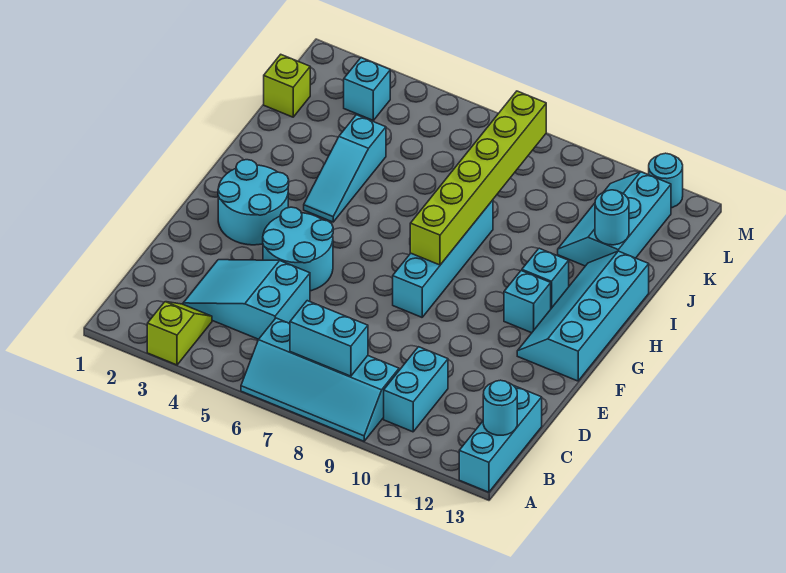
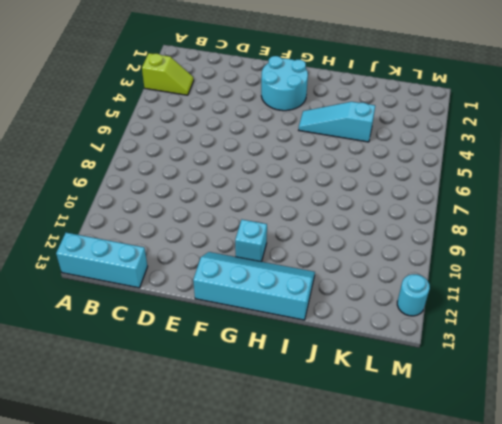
none -> cyan 2x4 slope [241,318,399,441]
none -> cyan 1x2 brick [384,347,448,432]
none -> cyan 2x3 slope [183,260,310,339]

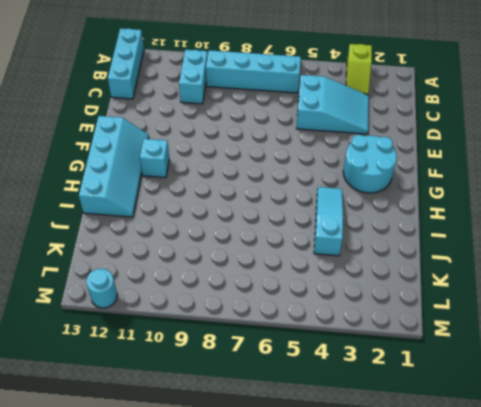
none -> cyan 2x2 round brick [263,207,333,291]
none -> cyan 1x4 brick [393,200,493,317]
none -> cyan 1x1 brick [522,248,569,308]

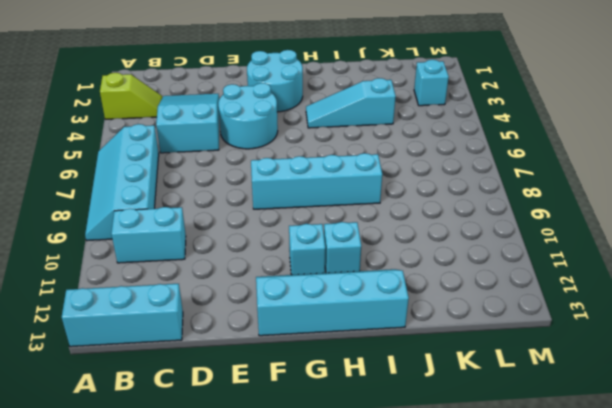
none -> cyan 2x3 slope [558,172,671,266]
none -> lime 1x1 brick [264,54,310,117]
none -> cyan 1x1 round brick [649,153,683,208]

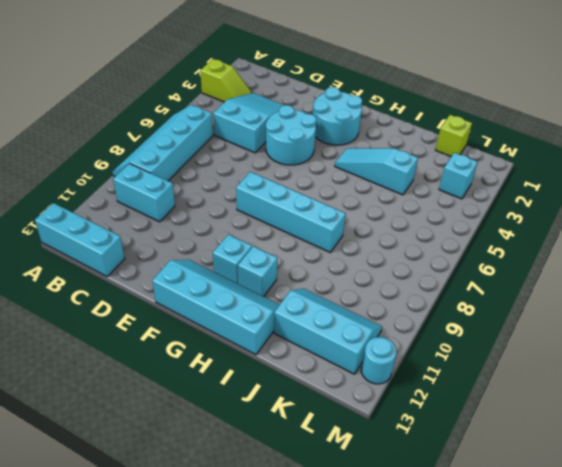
none -> cyan 1x2 brick [290,301,368,376]
none -> cyan 1x1 round brick [483,380,517,435]
none -> lime 1x6 brick [410,91,546,265]

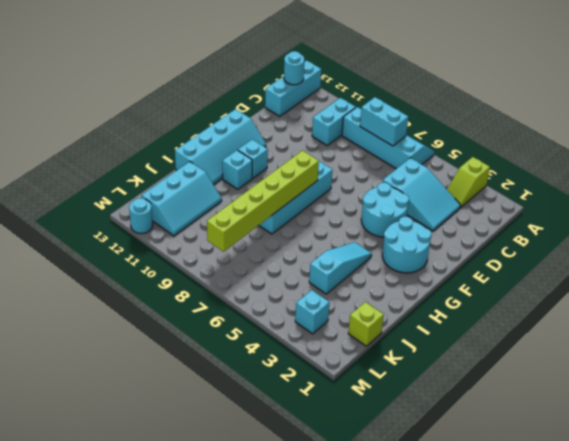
none -> cyan 1x1 round brick [595,190,629,245]

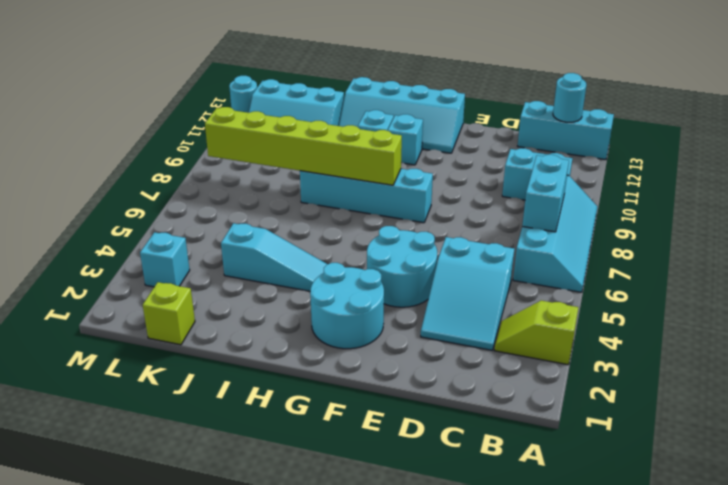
none -> cyan 1x1 round brick [595,190,629,245]

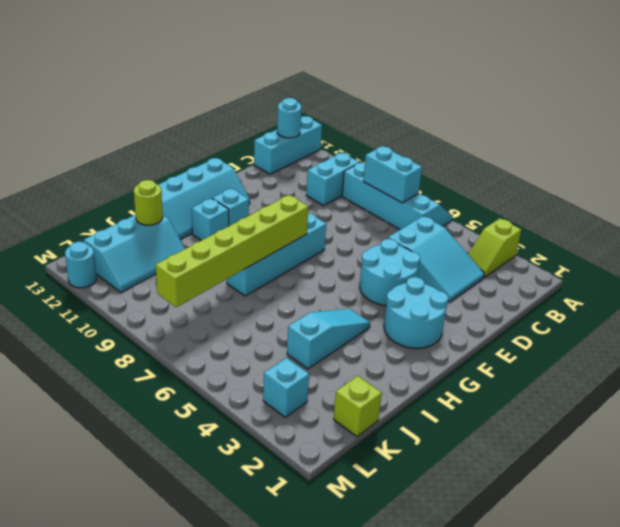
lime 1x1 round brick [134,180,163,225] -> cyan 1x1 round brick [595,190,629,245]

